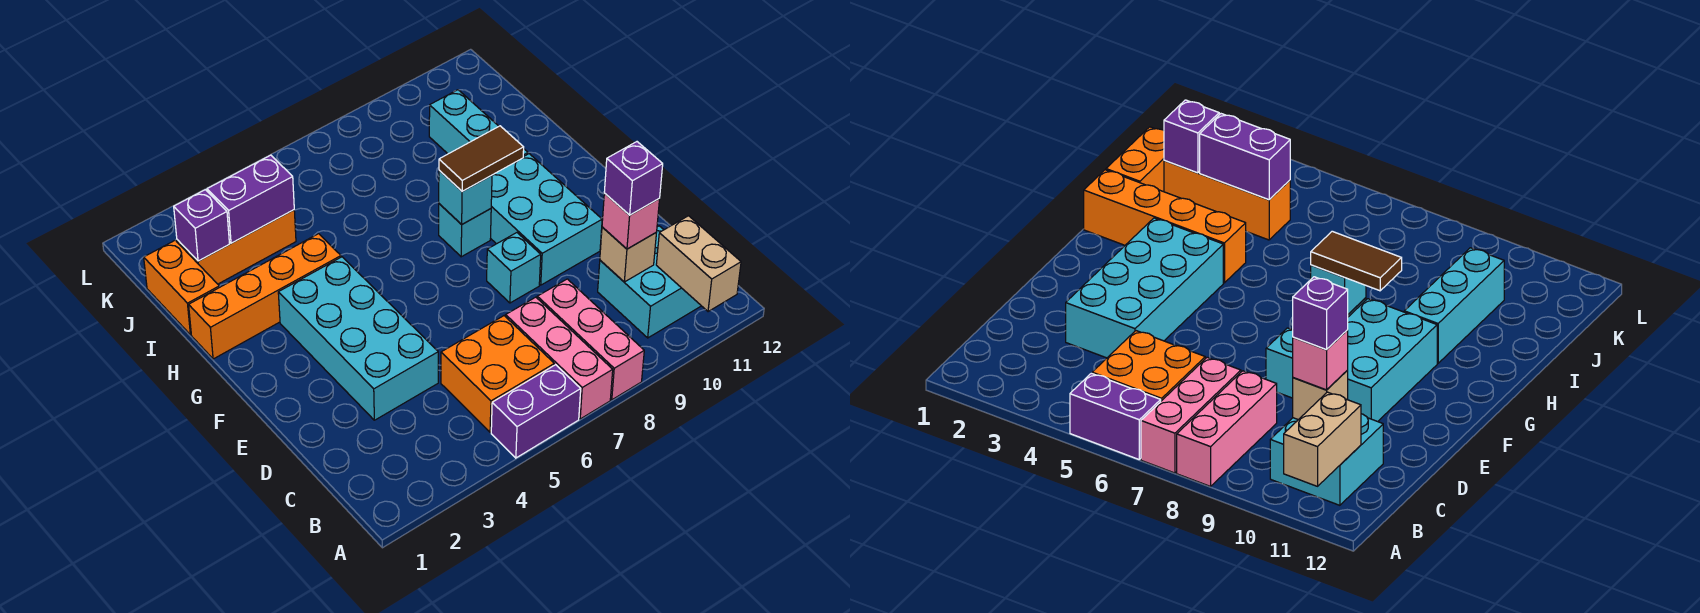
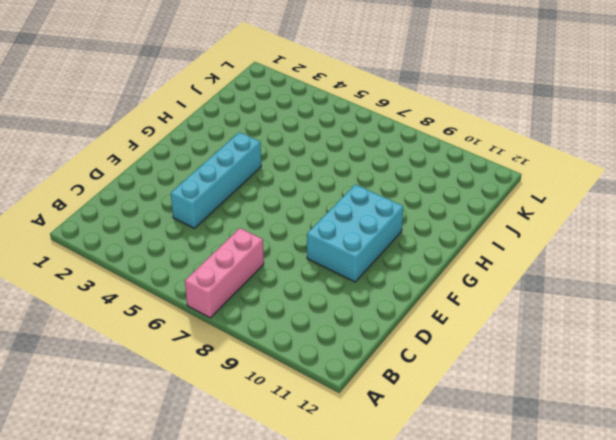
cyan 1x4 brick [171,132,261,228] -> cyan 2x4 brick [278,257,438,420]
none -> purple 1x2 brick [491,365,581,458]
none -> pink 1x3 brick [537,279,644,400]
none -> orange 2x2 brick [441,316,554,432]

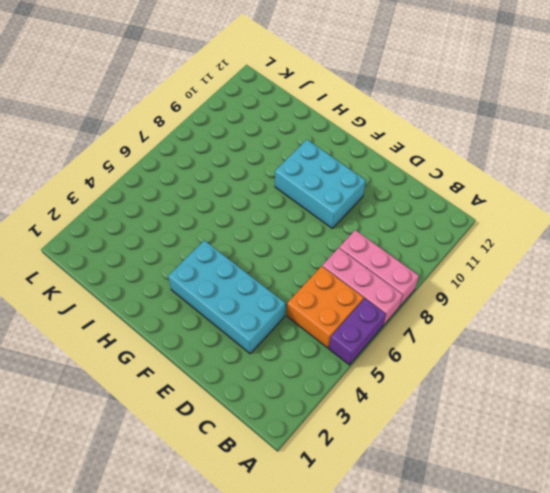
none -> cyan 2x2 brick [598,226,701,338]
none -> cyan 1x1 brick [487,233,541,303]
none -> cyan 1x1 brick [439,204,491,257]

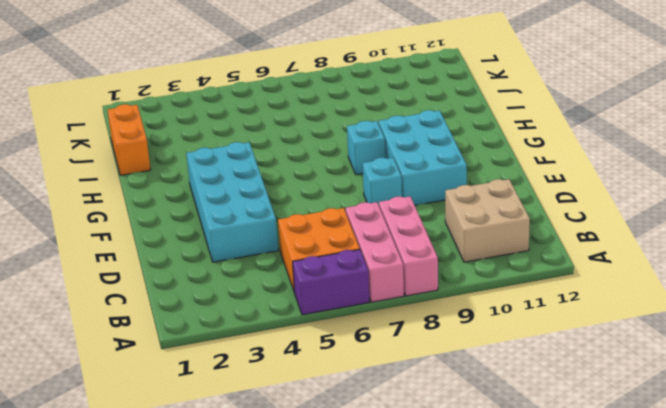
tan 2x2 brick [445,179,530,262] -> cyan 2x2 brick [598,226,701,338]
none -> orange 1x4 brick [189,234,341,359]
none -> cyan 1x3 brick [429,90,528,157]
none -> orange 1x3 brick [177,210,296,284]

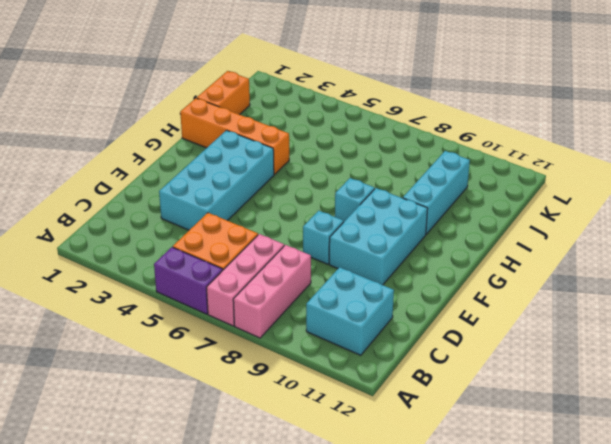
none -> orange 1x3 brick [177,210,296,284]
none -> tan 1x2 brick [656,216,741,312]
none -> tan 1x1 brick [600,227,656,282]

